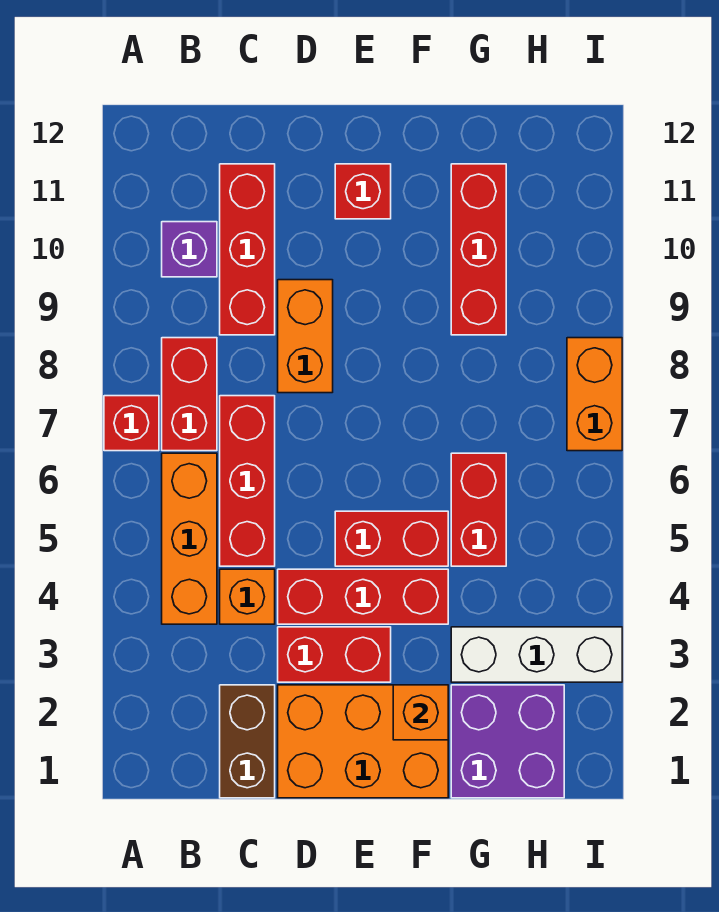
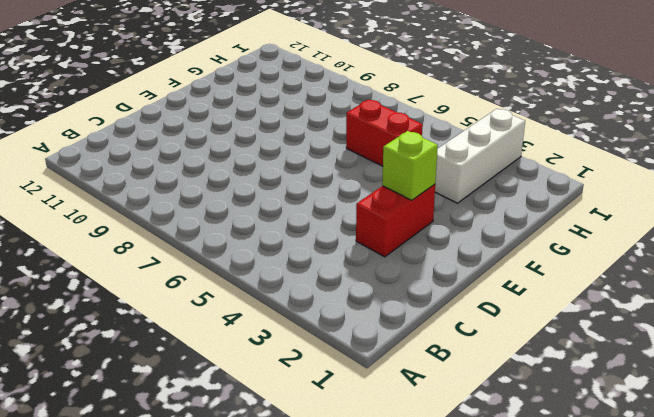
lime 1x1 brick [382,131,438,200] -> none
none -> red 1x1 brick [104,396,159,451]
none -> orange 1x3 brick [162,453,217,624]
none -> red 1x2 brick [162,338,217,451]

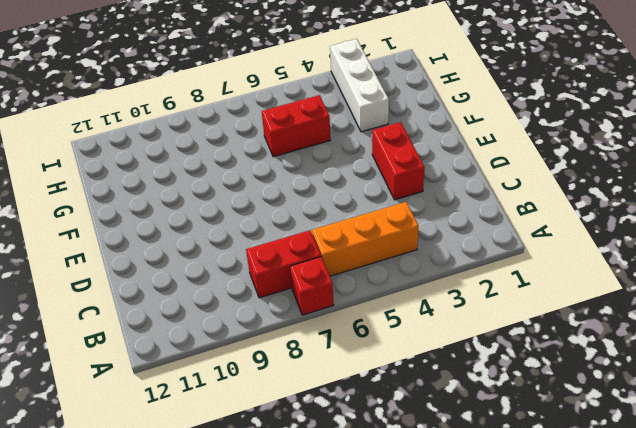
none -> purple 1x1 brick [162,222,217,277]
none -> brown 1x2 brick [220,685,275,798]
none -> orange 1x1 brick [220,569,275,624]

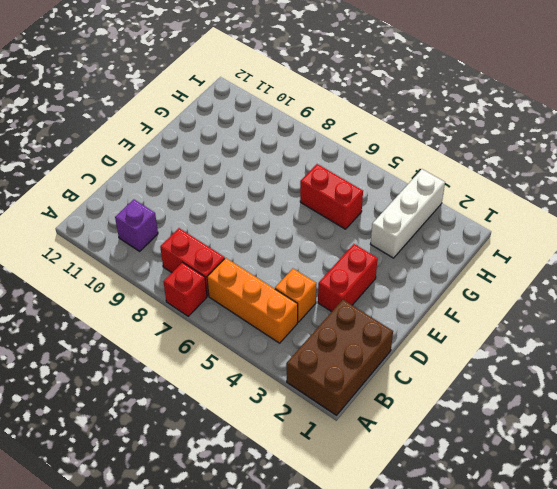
brown 2x3 brick [286,300,393,415] -> brown 1x2 brick [220,685,275,798]
none -> red 1x3 brick [220,396,275,566]
none -> red 1x3 brick [220,164,275,335]
none -> orange 2x3 brick [278,685,448,798]

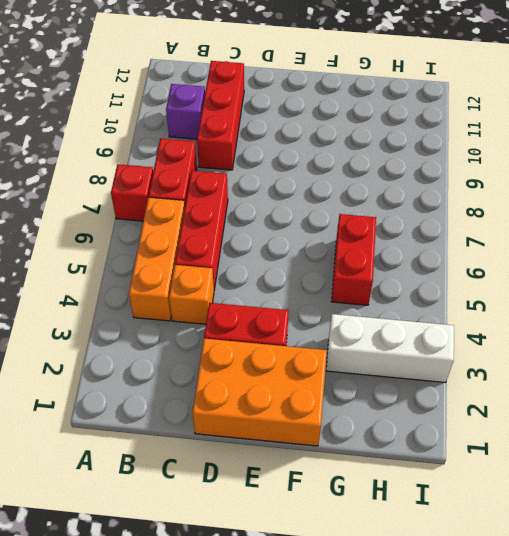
none -> brown 1x2 brick [220,685,275,798]
none -> red 1x3 brick [278,569,448,624]
none -> orange 1x2 brick [278,280,333,393]

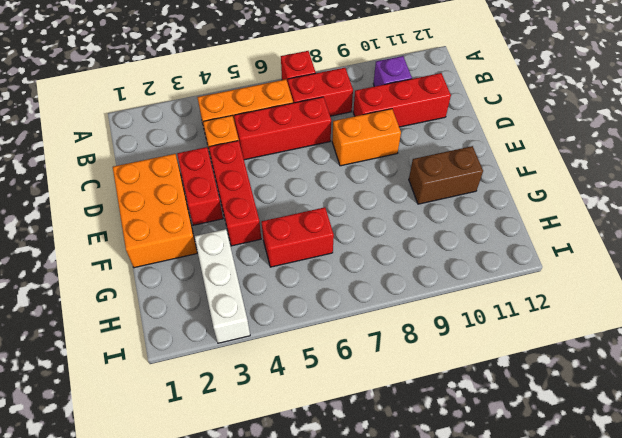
brown 1x2 brick [409,146,483,204] -> brown 1x2 brick moved to [220,685,275,798]
none -> red 1x2 brick [335,511,448,566]
none -> red 1x1 brick [335,164,391,219]
none -> purple 2x2 brick [451,685,564,798]

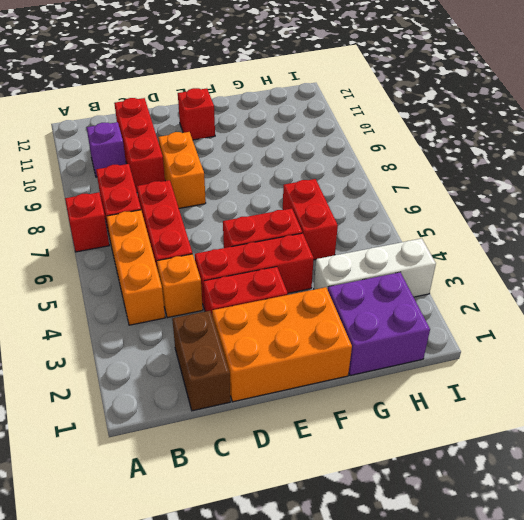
none -> red 1x3 brick [451,164,506,335]
none -> orange 1x2 brick [567,338,622,451]
none -> orange 1x1 brick [393,685,448,740]

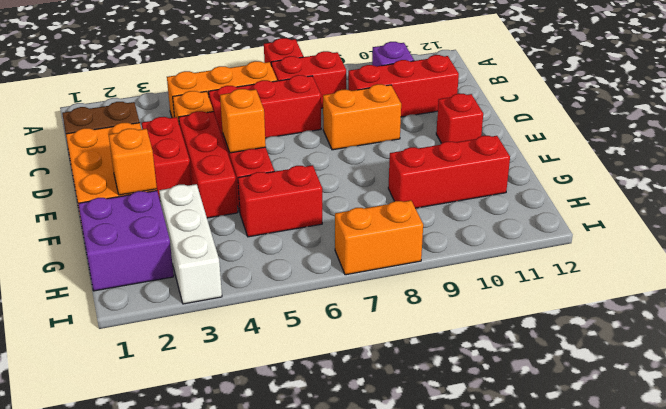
orange 1x1 brick [220,89,266,153] -> none

